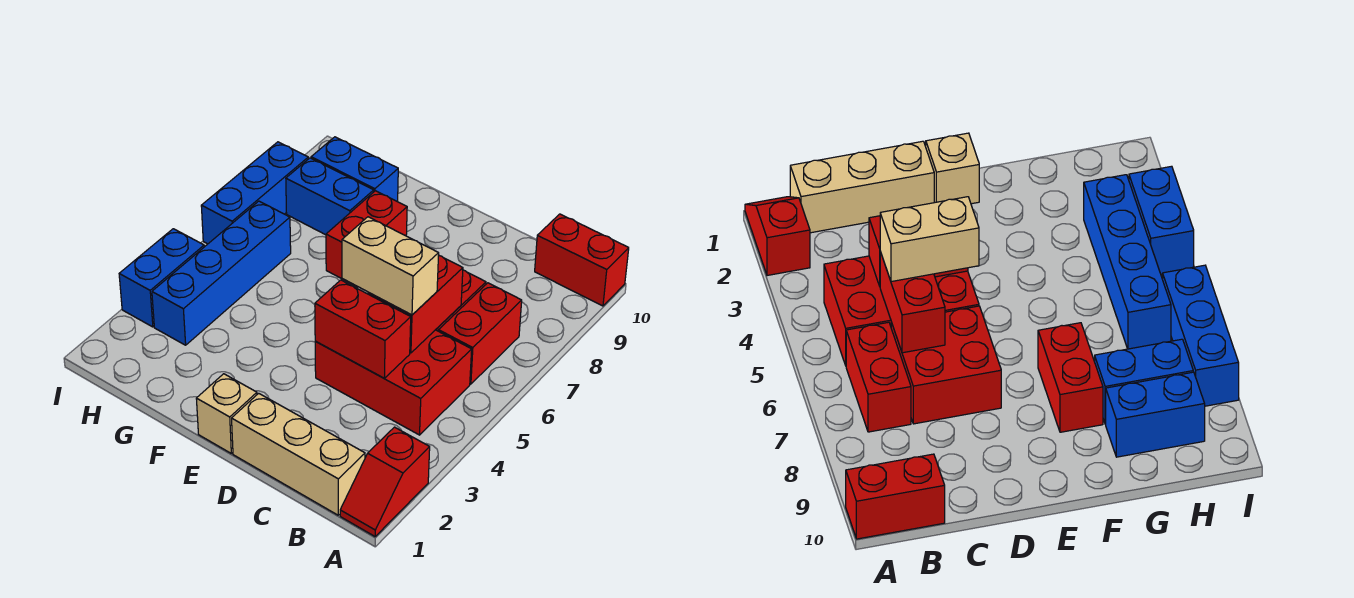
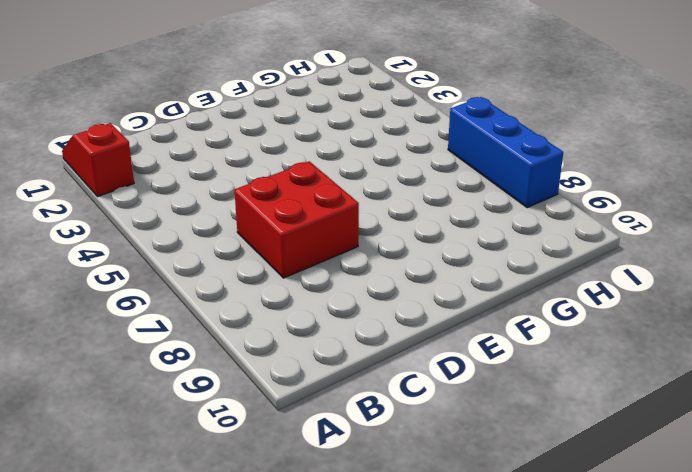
none -> red 1x2 brick [535,214,629,306]
none -> tan 1x3 brick [232,393,365,515]
none -> red 2x3 brick [315,330,472,435]

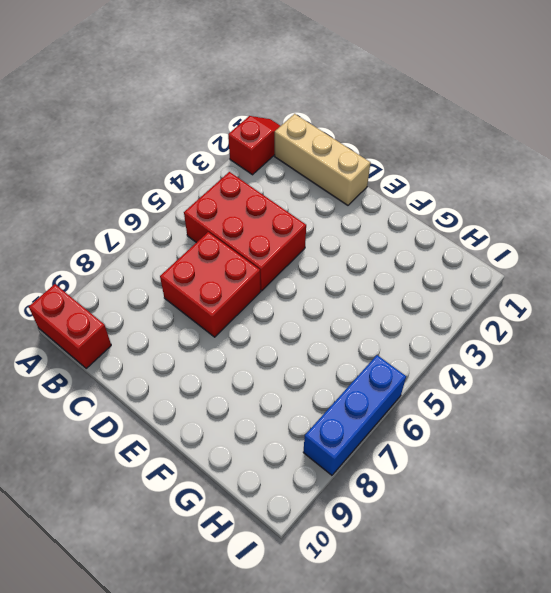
none -> red 1x2 brick [439,283,522,384]
none -> tan 1x1 brick [196,374,257,453]
none -> red 1x2 brick [326,191,407,287]

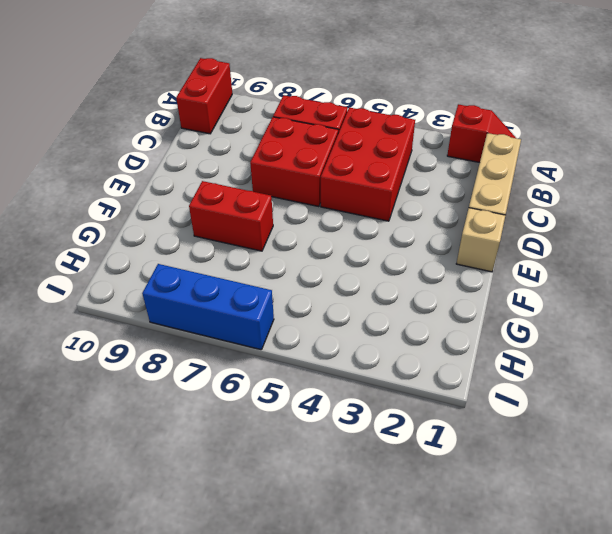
none -> blue 1x2 brick [286,158,374,235]
none -> blue 1x2 brick [311,137,398,202]
none -> blue 1x4 brick [152,201,291,345]

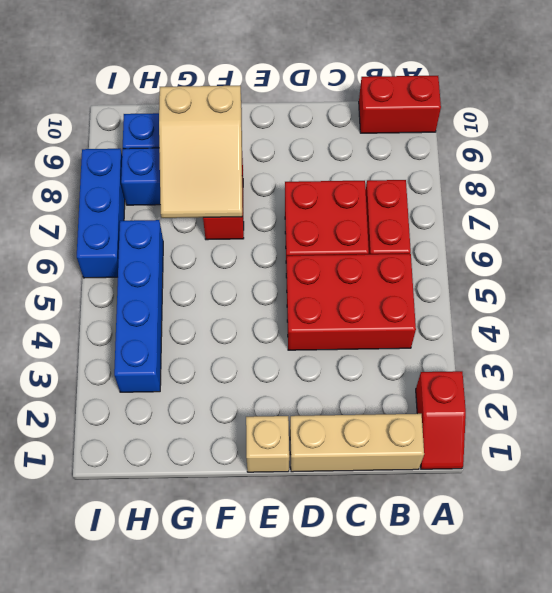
tan 2x3 slope [159,86,242,218] -> none
none -> blue 1x2 brick [119,229,204,327]
none -> red 1x2 brick [315,280,411,378]
none -> red 1x2 brick [378,255,463,353]

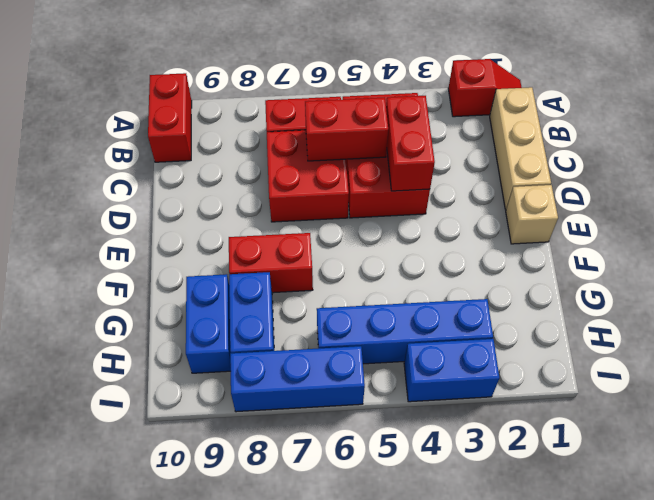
none -> tan 1x2 brick [342,217,439,315]

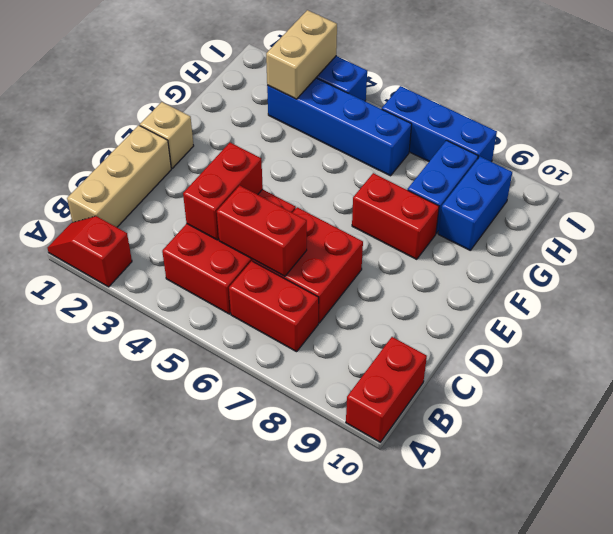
tan 1x2 brick [266,10,337,99] -> tan 1x2 brick moved to [342,217,439,315]

